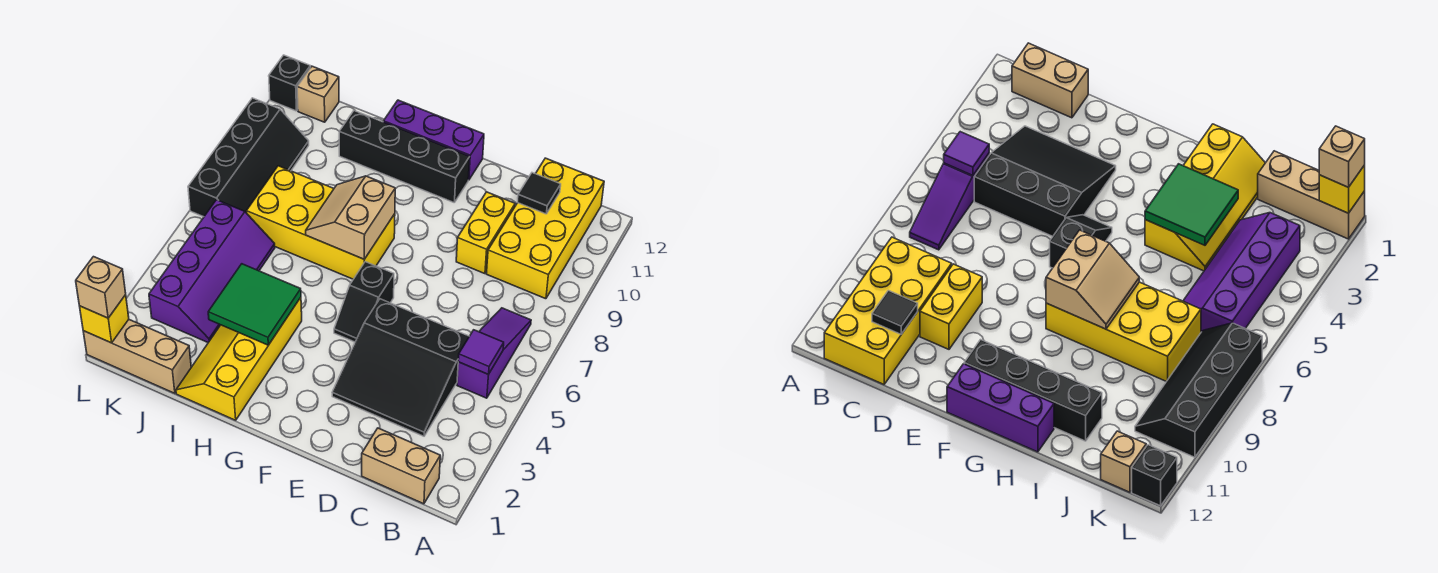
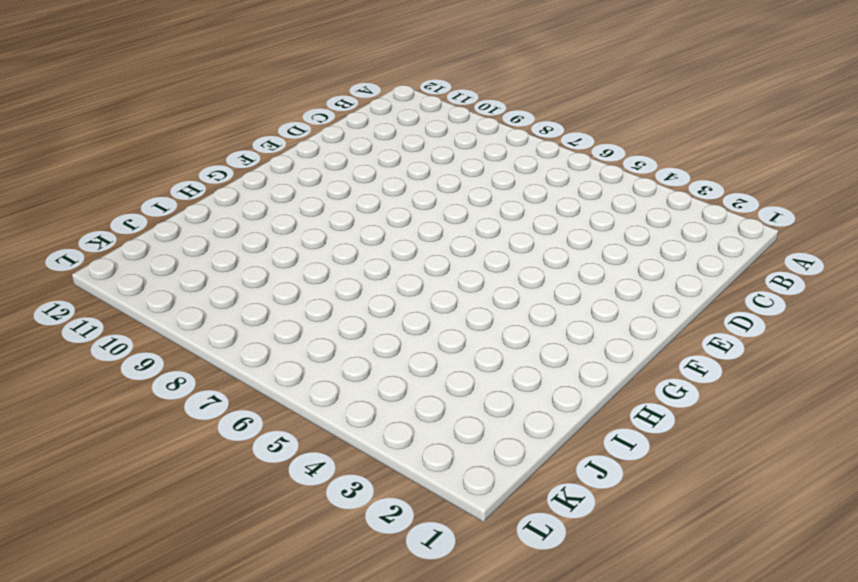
none -> tan 1x2 brick [362,428,440,504]
none -> purple 1x3 slope [457,308,531,398]
none -> yellow 2x4 brick [486,158,604,299]

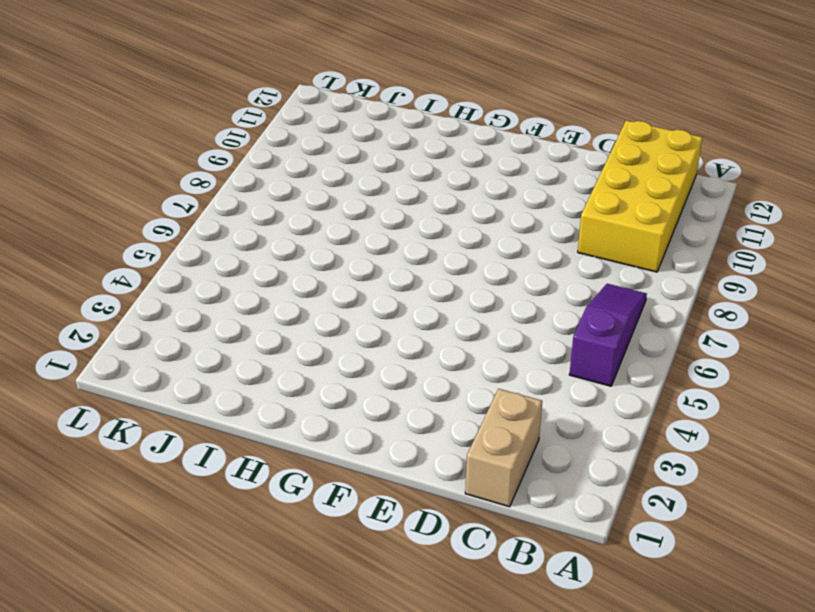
tan 1x2 brick [465,389,542,507] -> tan 1x2 brick turned to [362,428,440,504]
none -> black 3x3 slope [332,299,469,436]
none -> yellow 1x2 brick [456,192,515,274]
none -> black 1x2 slope [334,262,394,342]

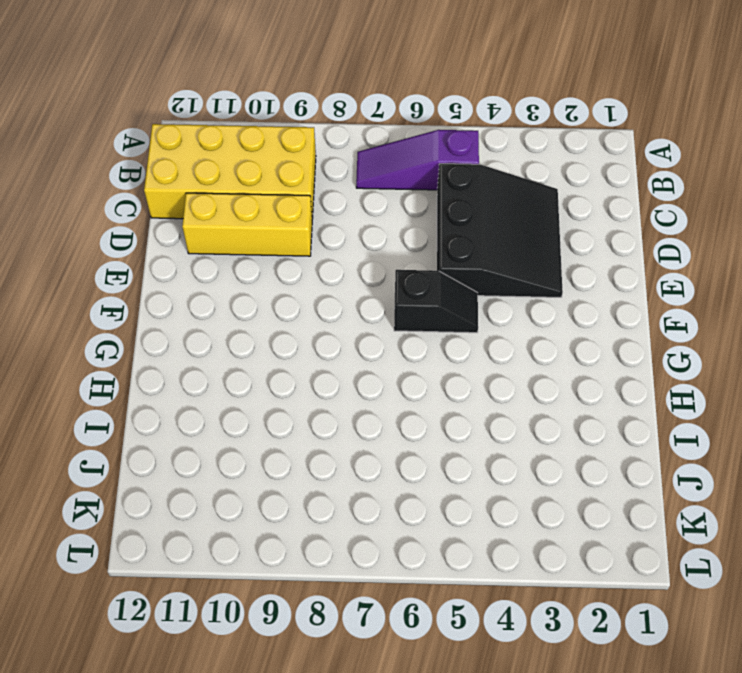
yellow 1x3 brick [182,193,312,256] -> yellow 1x2 brick [456,192,515,274]
none -> tan 1x2 brick [362,428,440,504]
none -> black 1x4 brick [339,111,470,202]
none -> purple 1x3 brick [383,100,484,180]

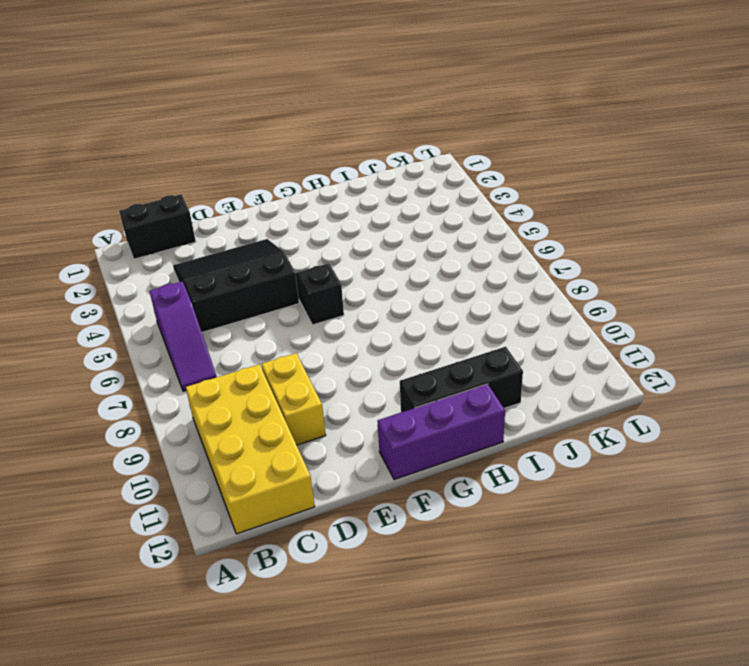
black 1x2 brick [119,194,196,259] -> tan 1x2 brick [362,428,440,504]
black 1x3 brick [400,347,523,412] -> black 1x4 brick [339,111,470,202]
none -> yellow 2x4 brick [246,166,395,279]
none -> yellow 2x4 slope [176,297,302,420]
none -> tan 1x3 brick [83,320,191,393]

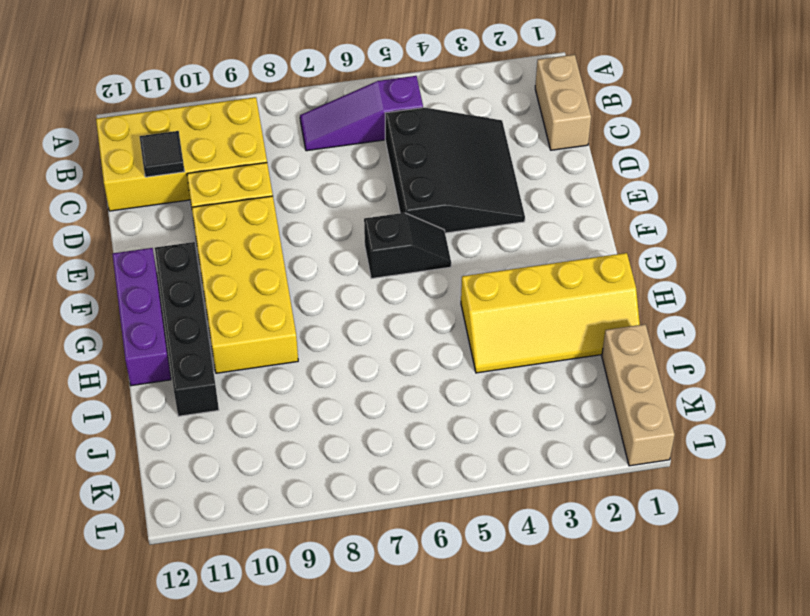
yellow 2x4 brick [192,196,298,373] -> yellow 2x4 brick moved to [246,166,395,279]
none -> purple 2x4 slope [149,200,275,342]
none -> black 2x4 slope [188,98,309,217]
none -> tan 1x1 brick [297,66,339,122]

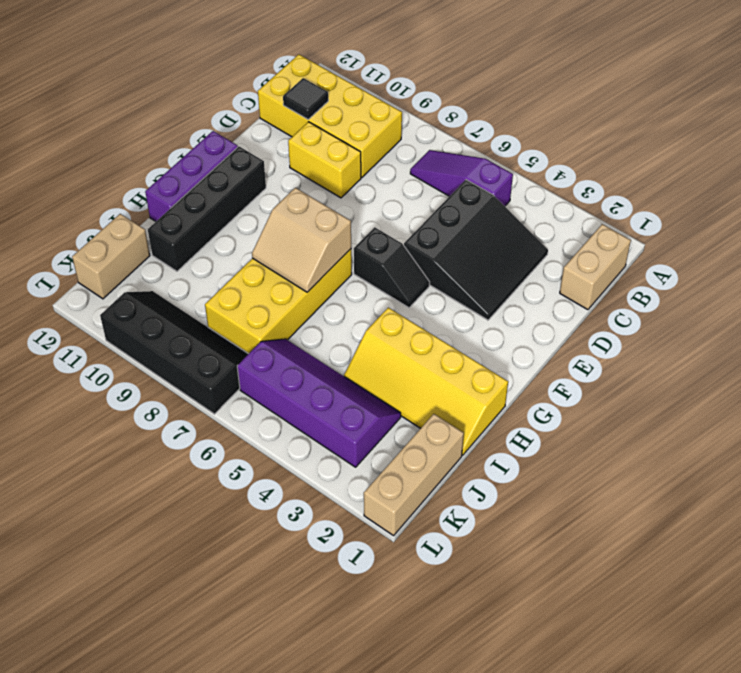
tan 1x2 brick [72,214,150,299] -> tan 1x1 brick [297,66,339,122]
none -> black 1x1 brick [269,55,310,111]
none -> purple 1x1 tile [458,330,504,375]
none -> green 2x2 tile [208,264,301,345]

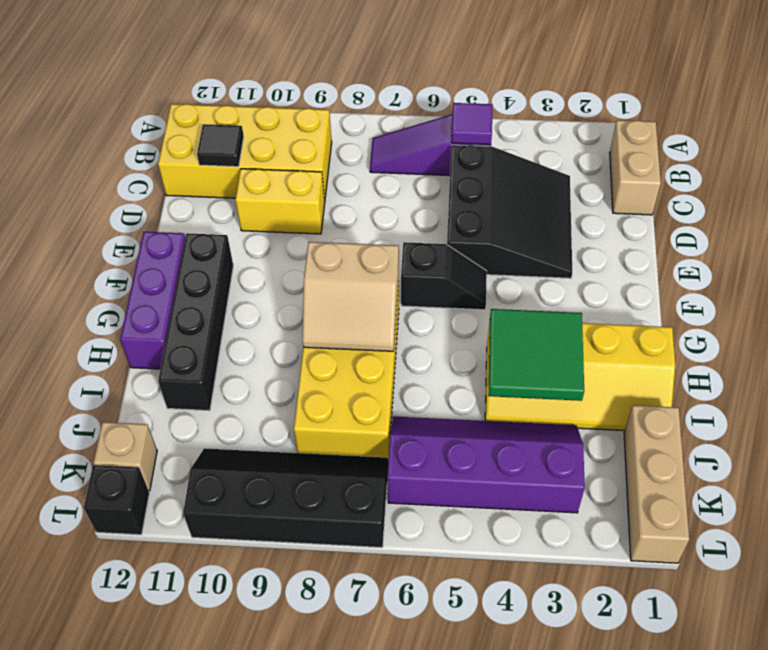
none -> yellow 1x1 brick [80,295,129,343]
none -> tan 1x1 brick [76,257,126,318]

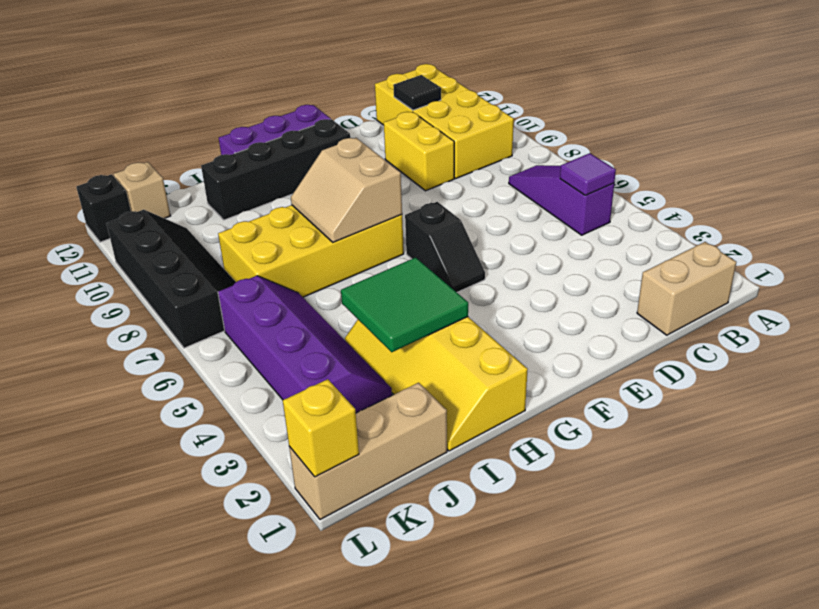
none -> black 3x3 slope [332,299,469,436]
none -> tan 1x1 brick [76,257,126,318]

